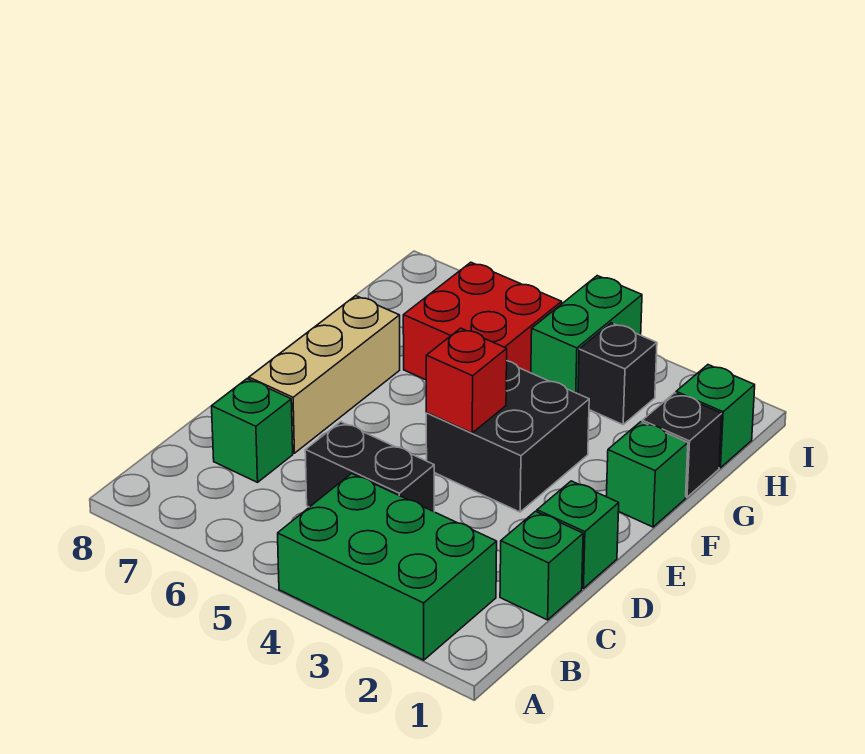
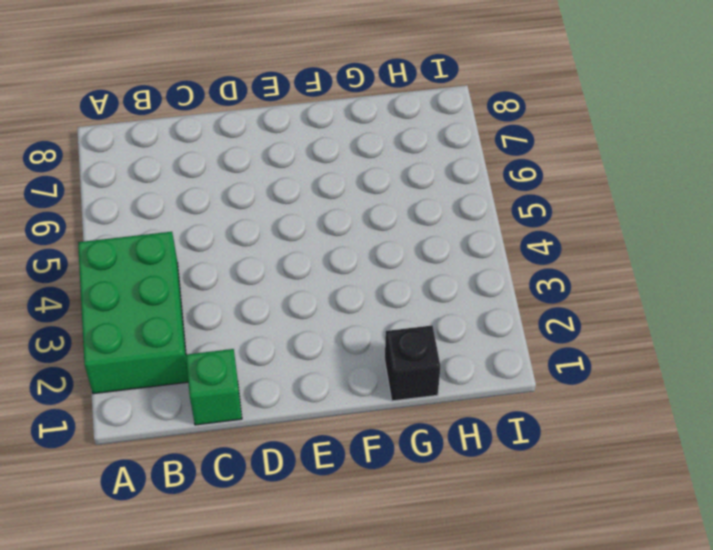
none -> black 1x2 brick [305,422,434,512]
none -> green 1x1 brick [212,379,293,482]
none -> green 1x1 brick [537,481,619,588]

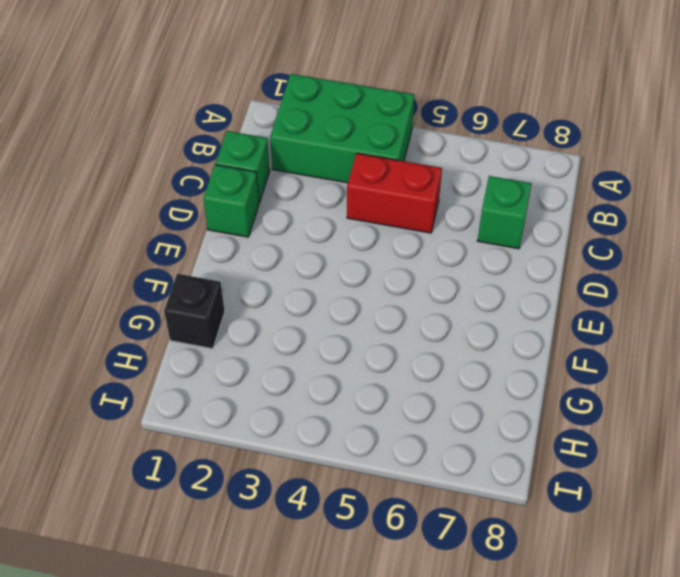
red 1x2 brick [347,153,442,233] -> black 1x2 brick [305,422,434,512]
none -> tan 1x3 brick [249,296,400,453]
none -> black 2x2 brick [426,361,589,512]
none -> green 1x1 brick [606,422,688,527]

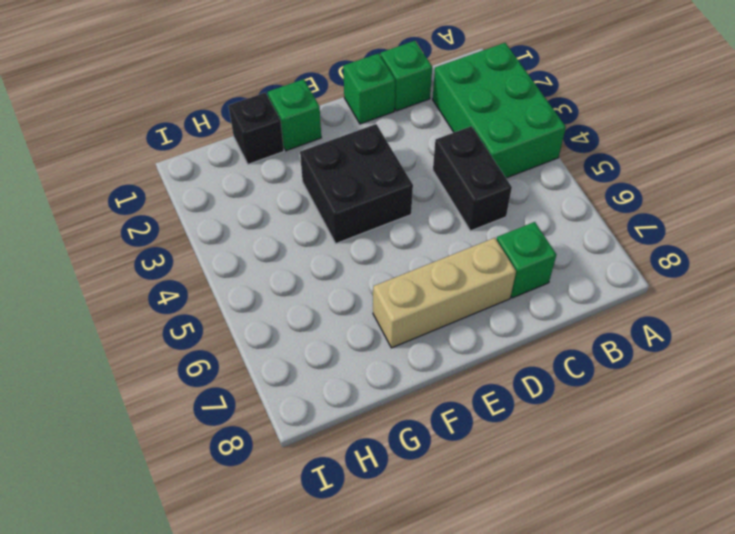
none -> red 2x2 brick [403,262,562,380]
none -> green 1x1 brick [676,365,755,468]
none -> black 1x1 brick [578,323,657,424]

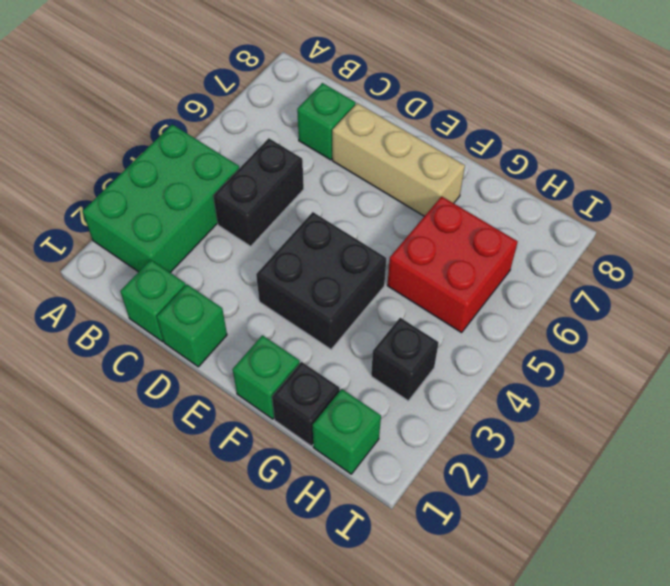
none -> green 1x2 brick [531,276,642,394]
none -> red 1x1 brick [426,328,507,433]

